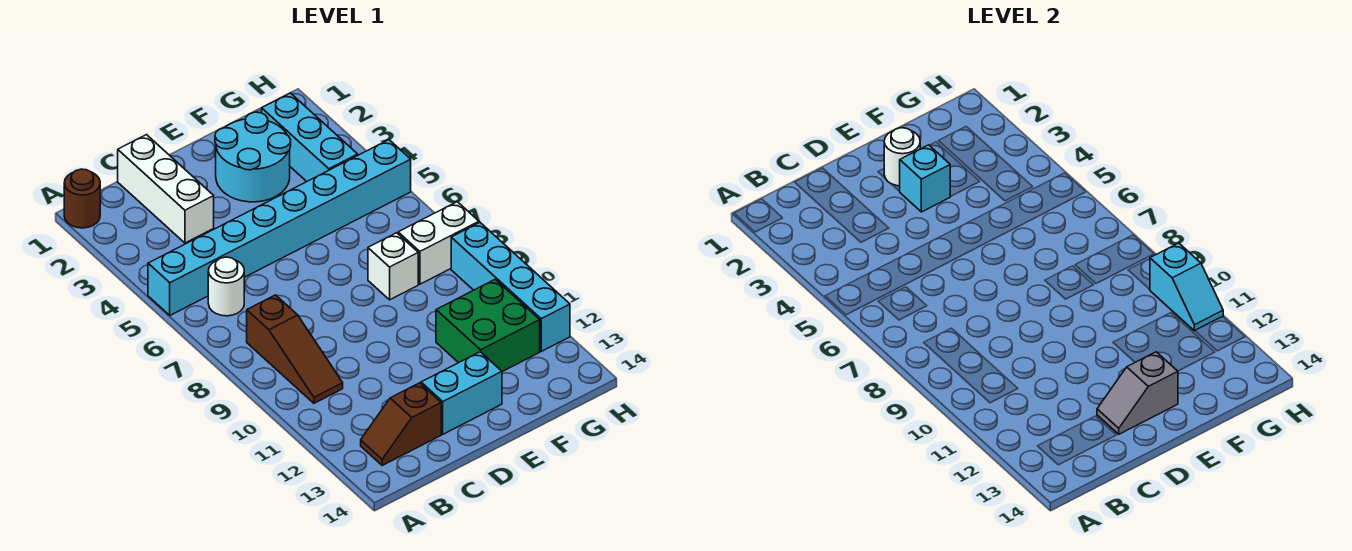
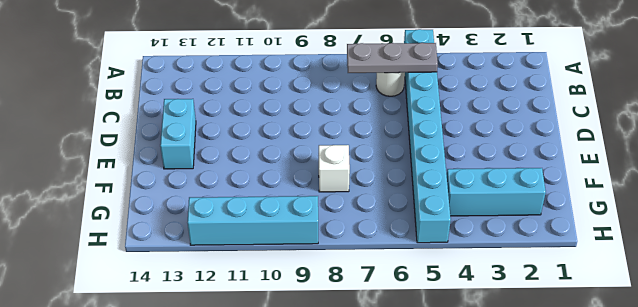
grey 1x3 plate [347,43,438,73] -> none
none -> brown 1x1 round brick [64,169,100,228]
none -> brown 1x3 slope [247,295,343,403]
none -> brown 1x2 slope [361,383,441,465]

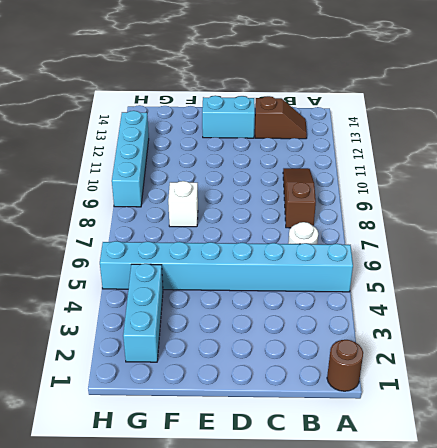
none -> white 1x3 brick [118,135,214,243]
none -> cyan 2x2 round brick [215,112,291,202]
none -> green 2x2 brick [436,279,540,372]

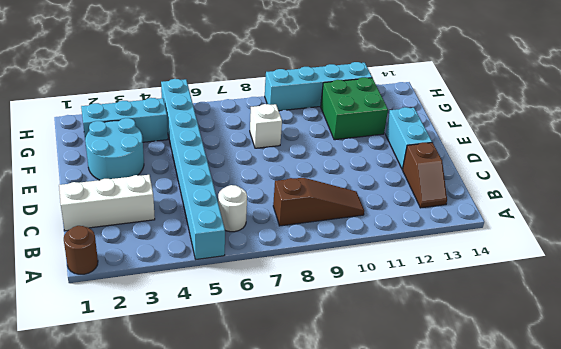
none -> white 1x2 brick [398,202,479,284]
none -> grey 1x2 slope [1097,352,1178,434]
none -> white 1x1 round brick [884,128,920,186]

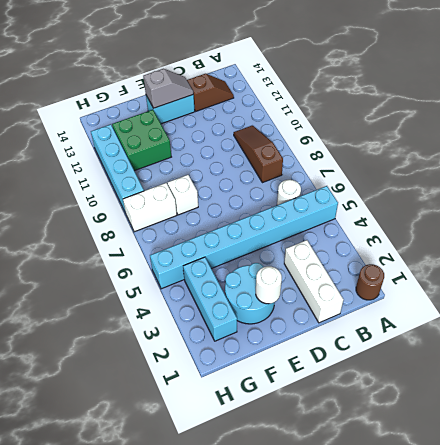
none -> cyan 1x1 brick [899,145,951,212]
none -> cyan 1x2 slope [1150,243,1223,331]

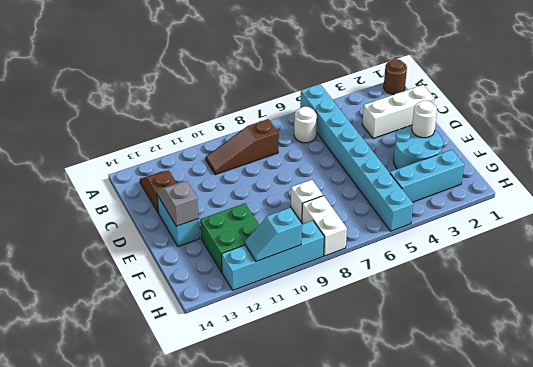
none -> cyan 1x1 brick [899,145,951,212]

